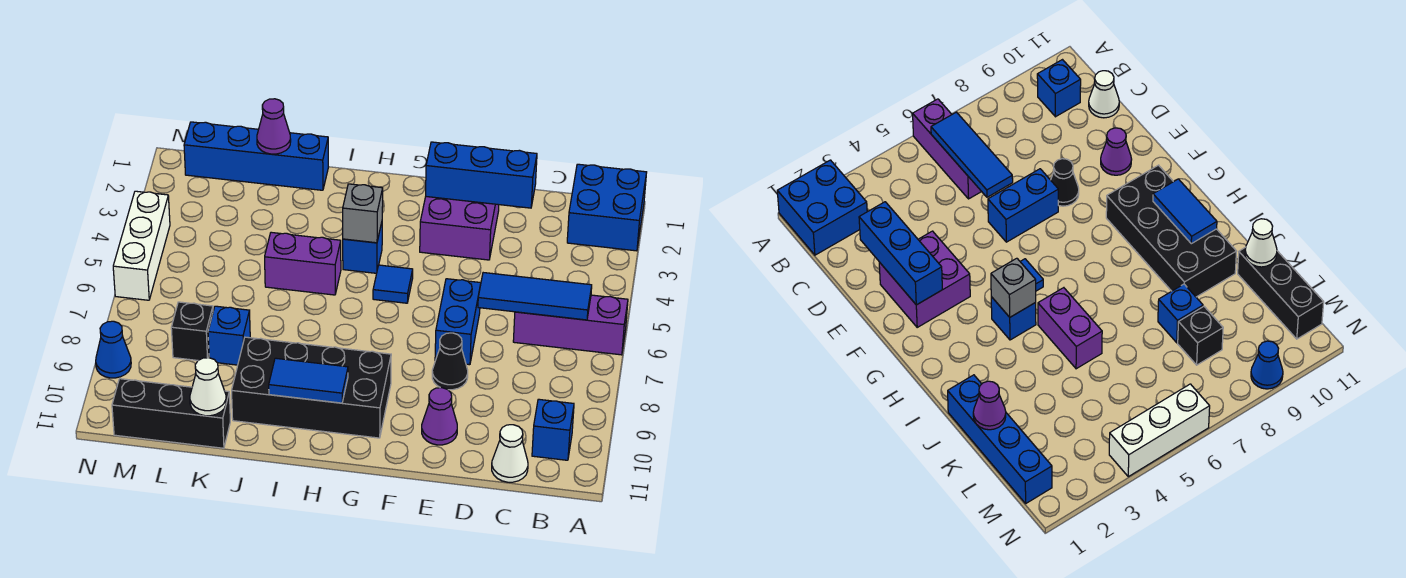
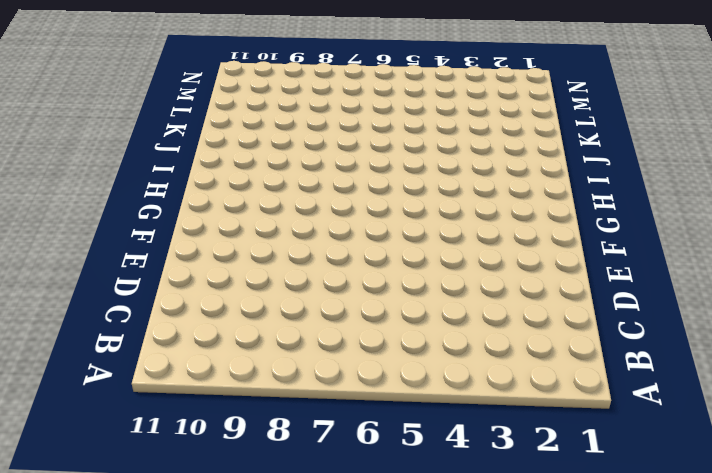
none -> blue 2x2 brick [567,164,647,251]
none -> purple 1x3 brick [513,295,628,355]
none -> blue 1x1 brick [532,399,574,460]

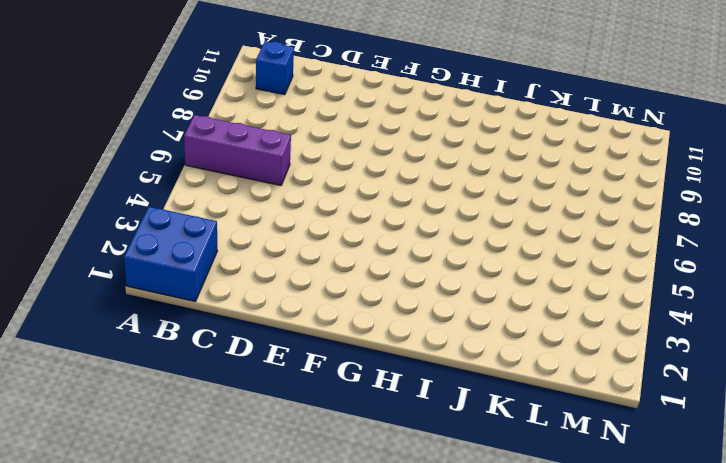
none -> white 1x1 cone [492,425,528,482]
none -> purple 2x2 brick [420,197,499,260]
none -> blue 1x2 brick [435,279,481,365]

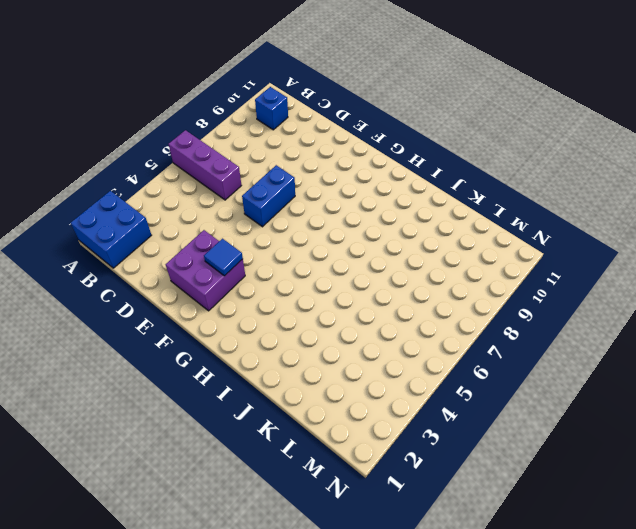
blue 1x1 tile [204,239,243,276] -> blue 1x1 tile moved to [373,265,413,303]
none -> white 1x1 cone [492,425,528,482]
none -> black 1x1 cone [432,333,468,390]
none -> purple 1x1 cone [422,388,457,445]

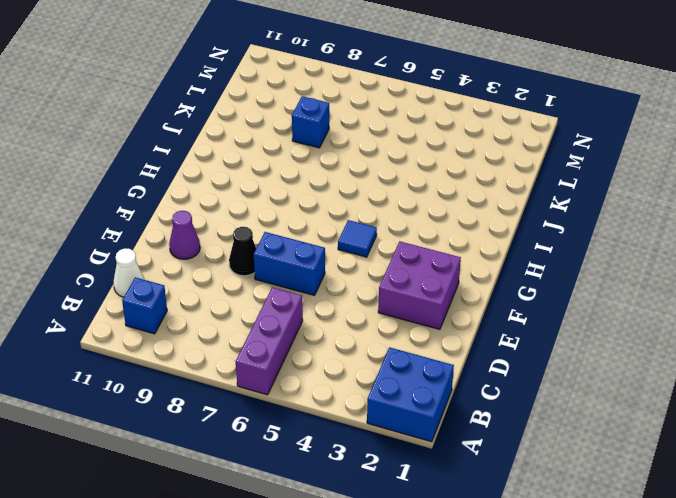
none -> black 2x4 brick [232,337,391,438]
none -> blue 1x1 brick [343,223,382,273]
none -> purple 1x2 brick [265,232,341,295]

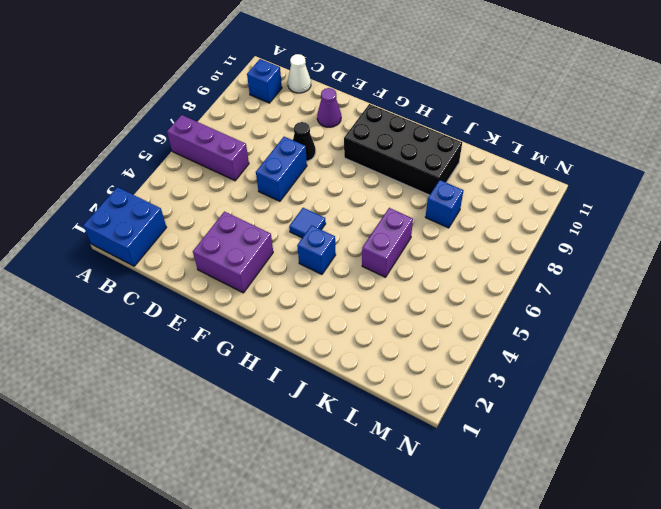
purple 1x2 brick [362,208,413,277] -> purple 1x2 brick turned to [265,232,341,295]
none -> blue 1x4 brick [184,122,328,190]
none -> black 1x3 brick [112,379,230,448]
none -> black 1x1 brick [171,302,213,360]

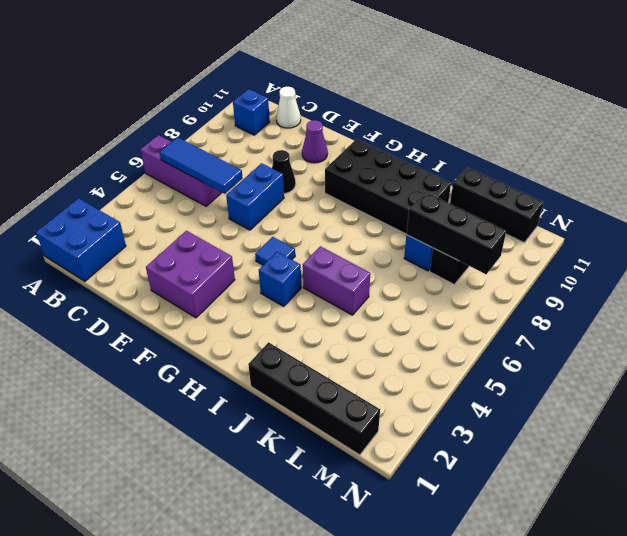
black 1x4 brick [248,342,380,455] -> blue 1x4 brick [184,122,328,190]
black 1x3 brick [407,192,506,274] -> none
none -> white 1x3 brick [113,191,170,300]
none -> blue 1x1 cone [96,321,131,378]
none -> blue 1x3 brick [426,142,537,208]

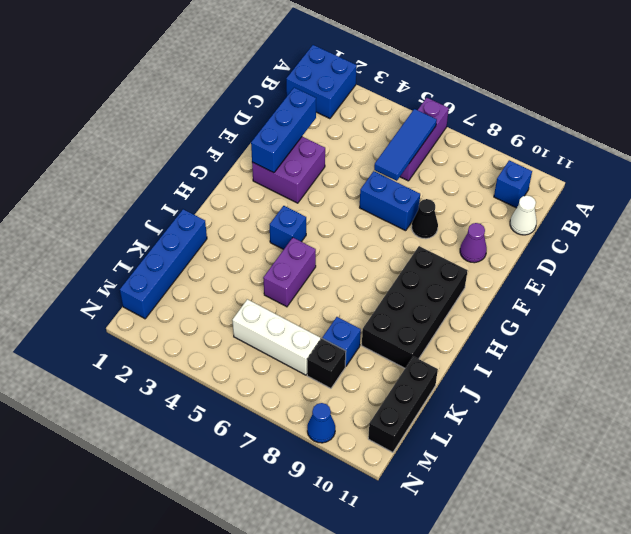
white 1x3 brick [232,299,321,375] -> white 1x3 brick moved to [113,191,170,300]
none -> blue 1x1 tile [373,265,413,303]
none -> grey 1x1 brick [343,184,383,243]
none -> blue 1x2 tile [269,358,348,403]

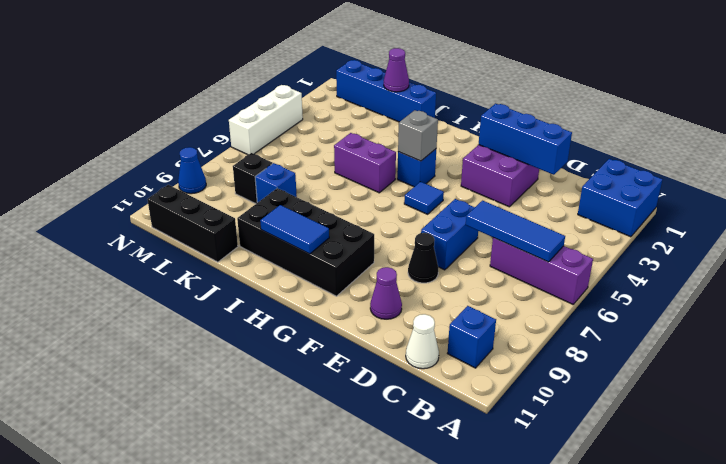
none -> white 1x1 cone [190,358,226,416]

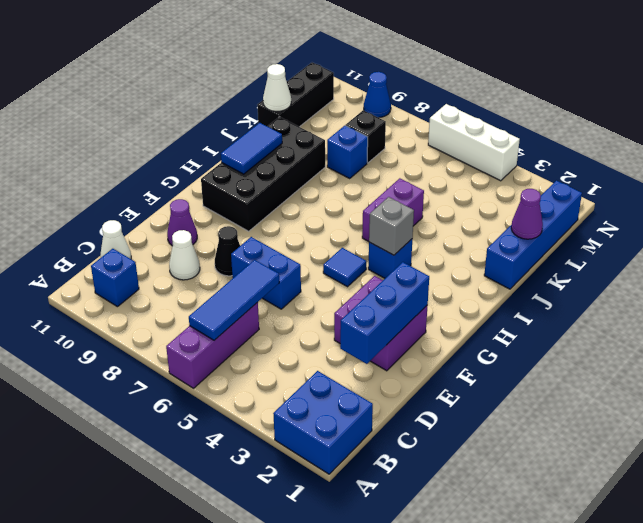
white 1x1 cone [169,230,200,280] -> none

